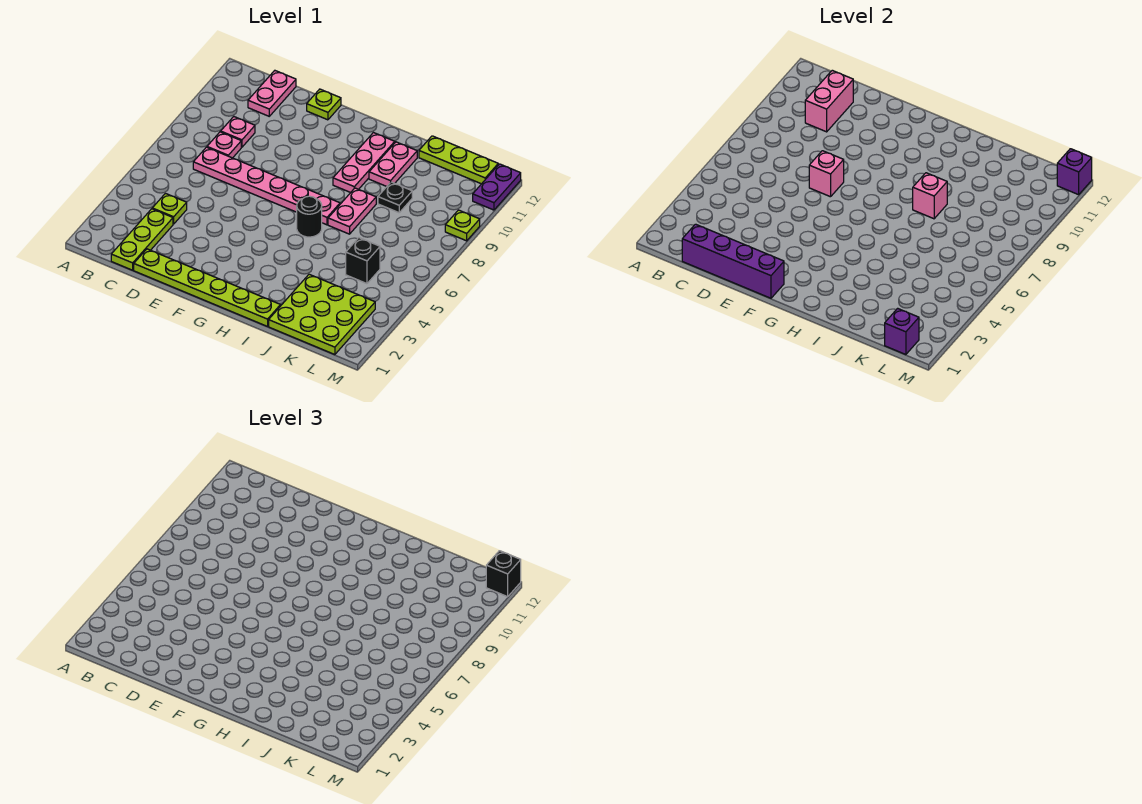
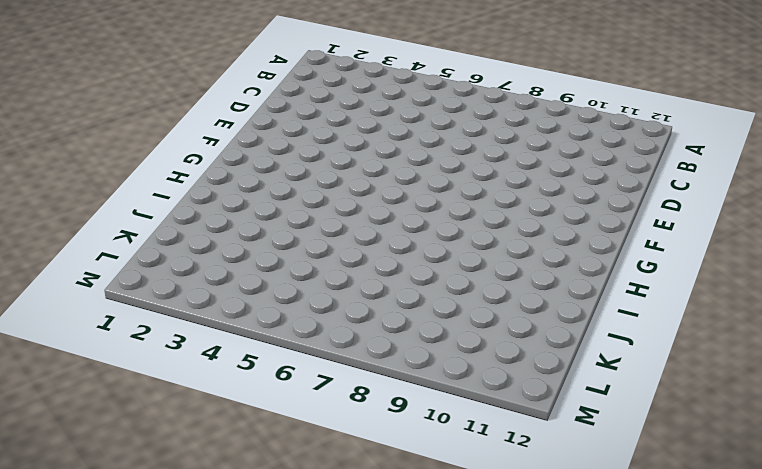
none -> lime 1x3 plate [111,209,173,270]
none -> lime 1x1 plate [152,194,187,224]
none -> pink 1x6 plate [193,147,340,225]

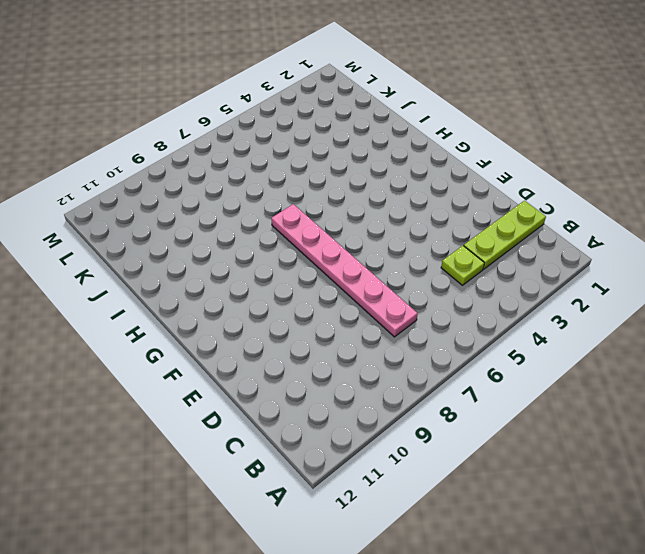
none -> pink 1x1 plate [207,132,241,158]
none -> pink 1x1 plate [221,117,255,147]
none -> pink 1x2 plate [248,71,296,116]

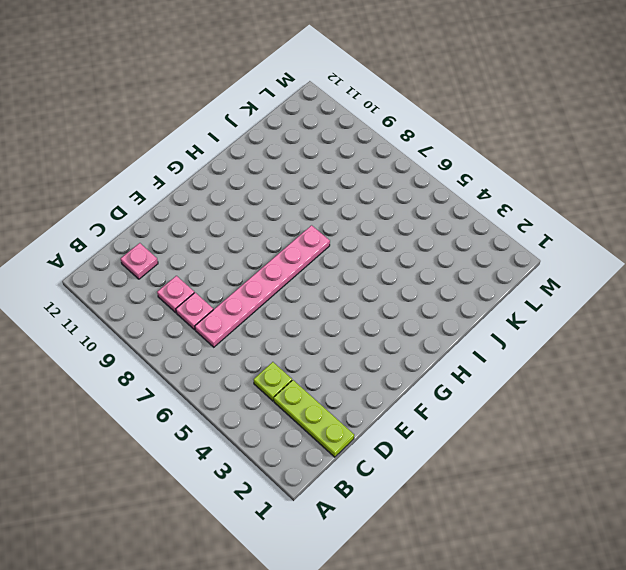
pink 1x1 plate [121,243,158,279] -> pink 1x2 plate [248,71,296,116]
none -> lime 1x6 plate [134,249,281,326]
none -> lime 1x1 plate [307,89,341,120]
none -> black 1x1 round brick [297,196,322,237]

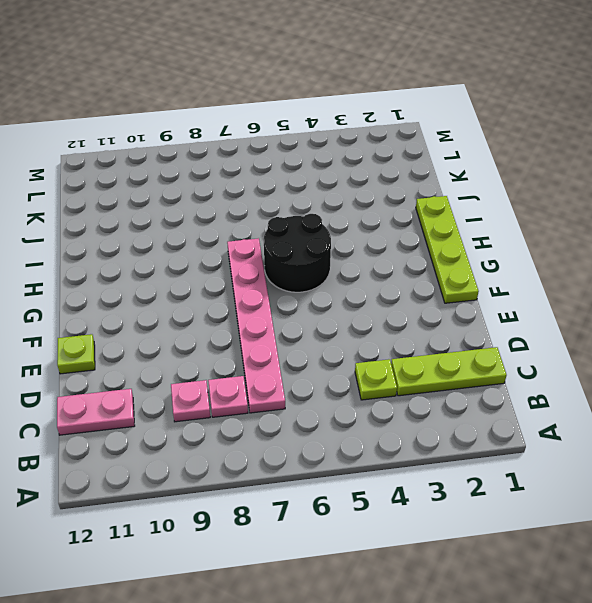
lime 1x4 plate [416,196,479,303] -> lime 1x6 plate [134,249,281,326]
black 2x2 round brick [264,214,331,292] -> black 1x1 round brick [297,196,322,237]
none -> pink 1x3 plate [333,133,395,193]
none -> pink 1x2 plate [328,188,376,234]
none -> pink 1x2 plate [369,142,417,186]

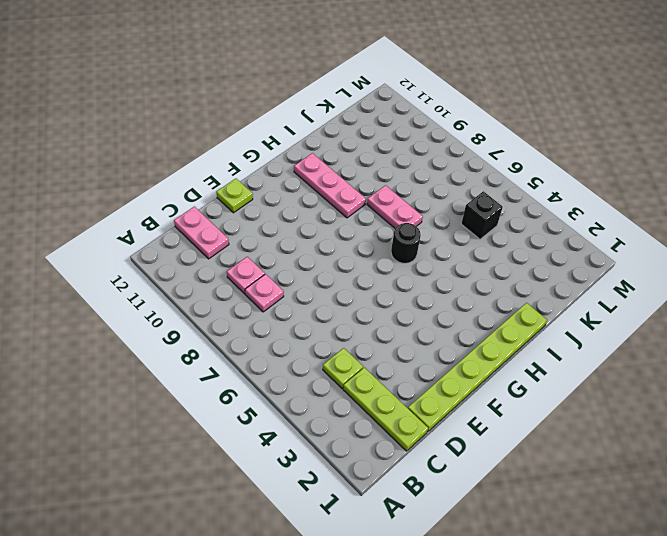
none -> pink 1x6 plate [193,147,340,225]
none -> pink 1x2 plate [369,142,417,186]
none -> lime 3x3 plate [269,274,375,355]

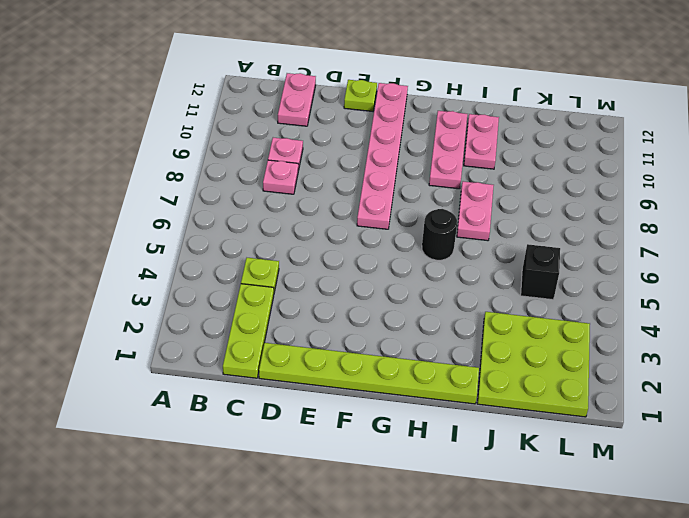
pink 1x6 plate [357,83,408,229] -> pink 1x6 plate turned to [193,147,340,225]
none -> black 1x1 plate [378,182,412,213]
none -> lime 1x3 plate [419,136,498,184]
none -> lime 1x1 plate [445,210,480,241]

